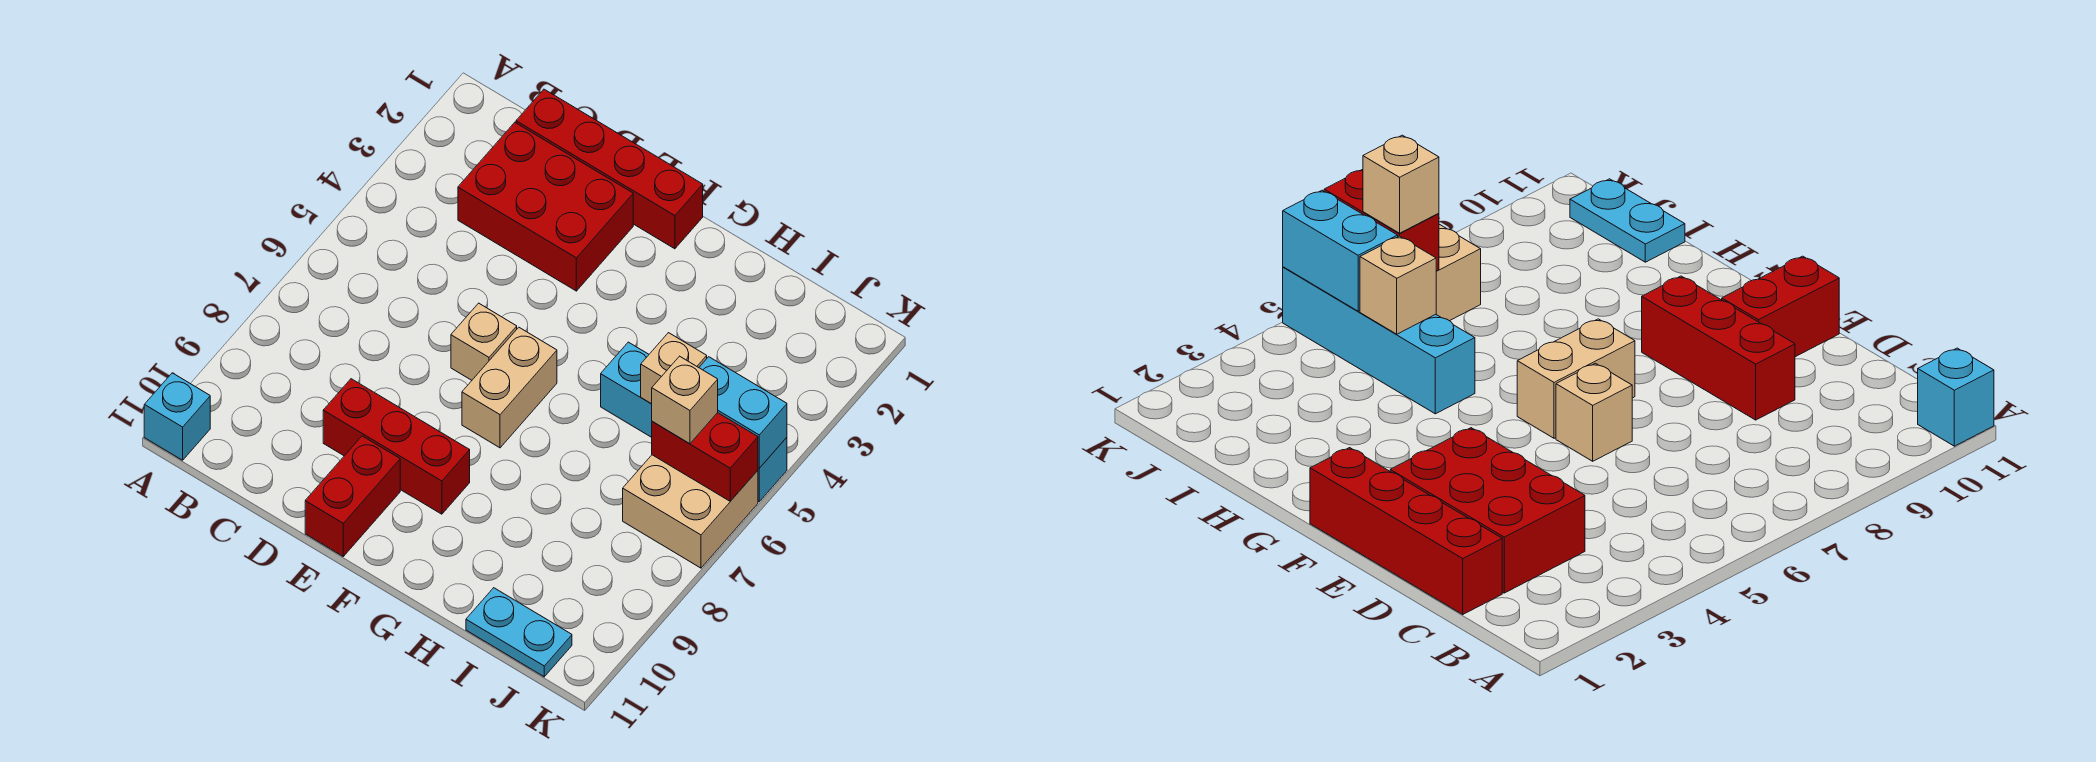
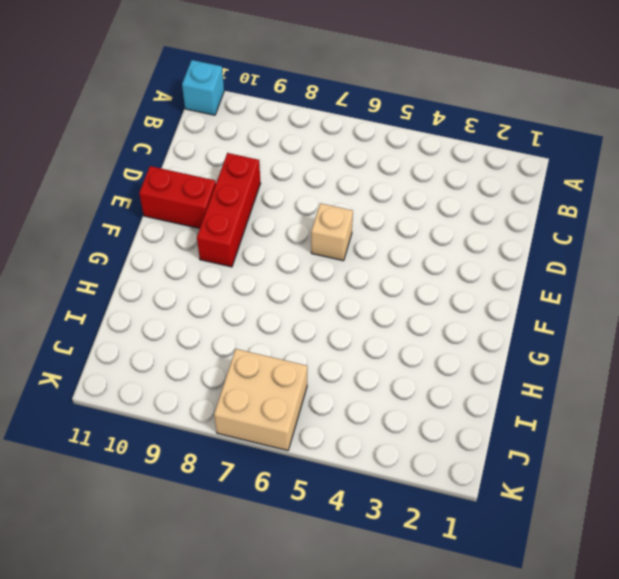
none -> red 1x4 brick [516,89,703,249]
none -> red 2x3 brick [458,123,633,291]
none -> tan 1x2 brick [462,327,557,448]

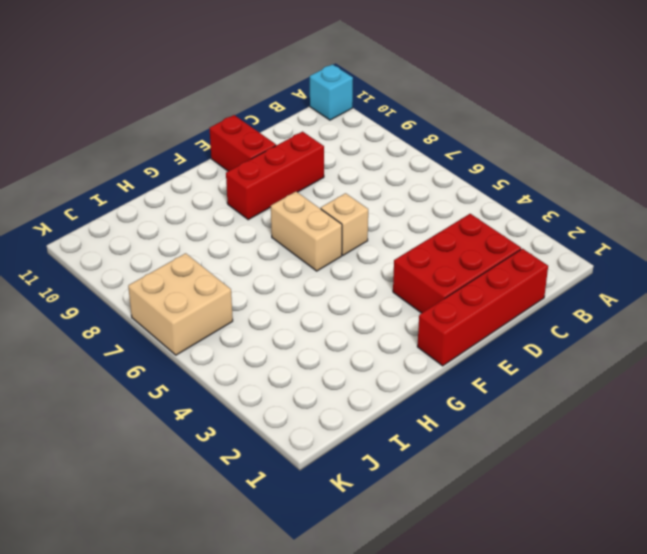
none -> cyan 1x4 brick [601,342,787,502]
none -> cyan 1x2 plate [466,588,572,677]
none -> tan 1x1 brick [641,333,707,404]

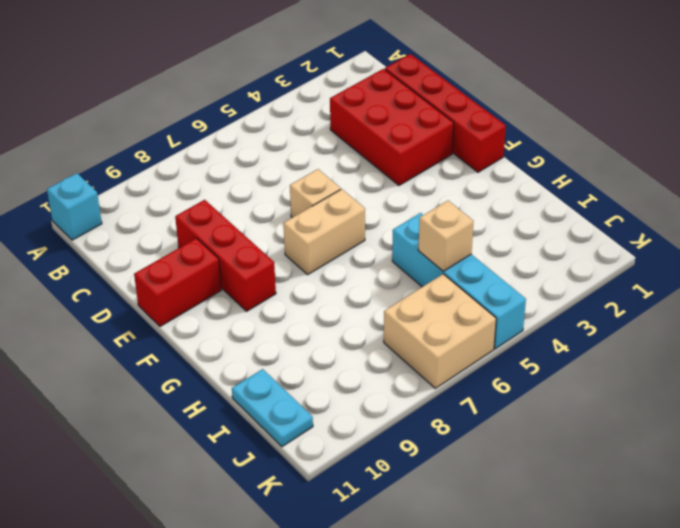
none -> cyan 1x2 brick [699,357,787,468]
none -> red 1x2 brick [652,413,758,501]
none -> tan 1x1 brick [652,356,718,444]

